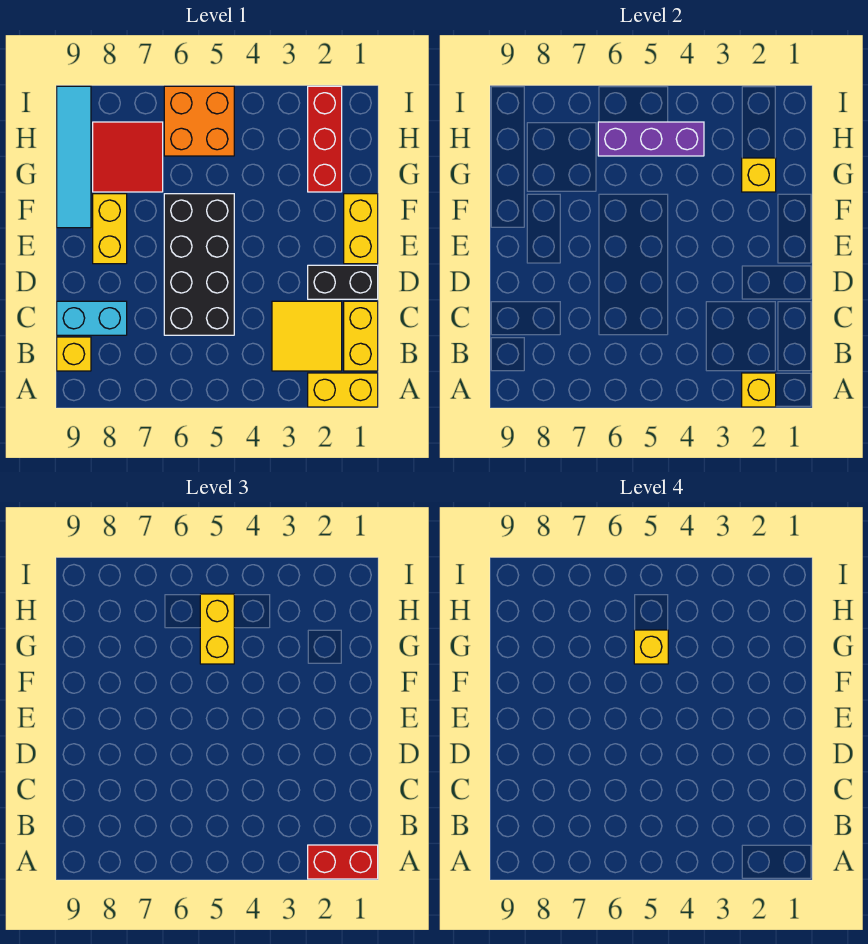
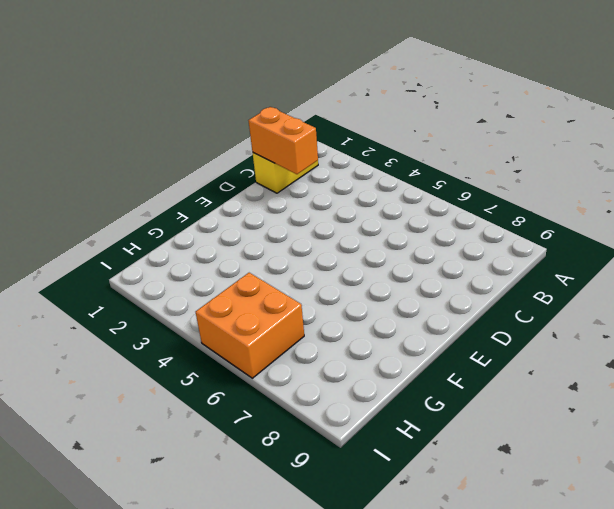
orange 1x2 brick [248,107,318,174] -> none
none -> yellow 1x2 brick [308,373,378,407]
none -> yellow 2x2 tile [272,301,342,371]
none -> yellow 1x1 brick [57,337,91,371]

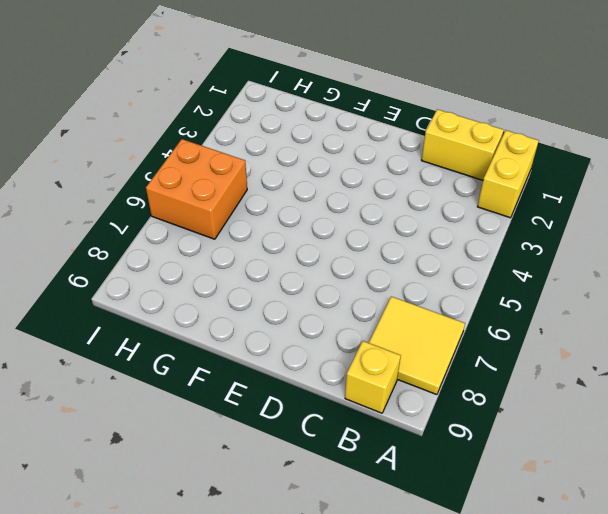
yellow 2x2 tile [369,296,465,395] -> yellow 2x2 tile moved to [272,301,342,371]
none -> black 2x4 brick [164,194,234,335]
none -> cyan 1x2 brick [57,301,127,335]
none -> black 1x2 brick [308,265,378,299]

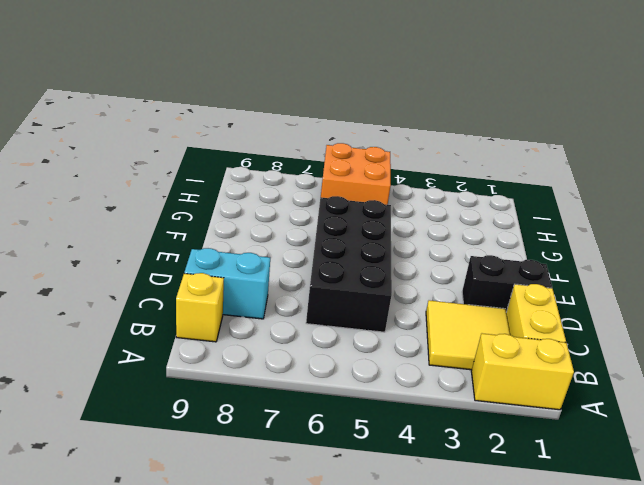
none -> yellow 1x2 brick [344,194,378,264]
none -> yellow 1x2 brick [93,194,127,264]
none -> cyan 1x4 tile [57,86,91,228]

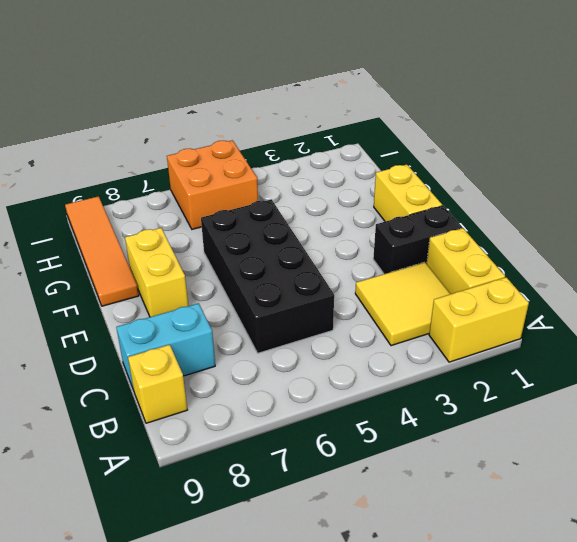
orange 1x4 tile [65,196,139,306] -> cyan 1x4 tile [57,86,91,228]
none -> red 1x3 brick [308,86,342,192]
none -> red 2x2 tile [93,122,163,192]
none -> yellow 1x1 brick [742,373,776,407]

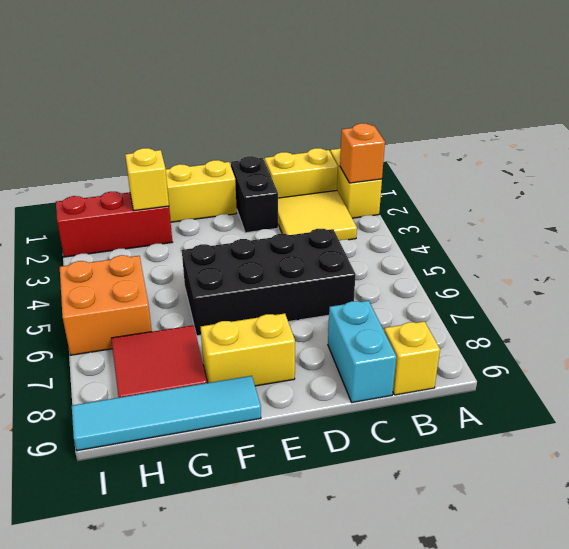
orange 1x1 brick [340,123,385,183] -> yellow 1x1 brick [742,373,776,407]
none -> purple 1x3 brick [598,122,704,156]
none -> red 1x2 brick [308,845,378,879]
none -> yellow 1x2 brick [200,594,234,664]

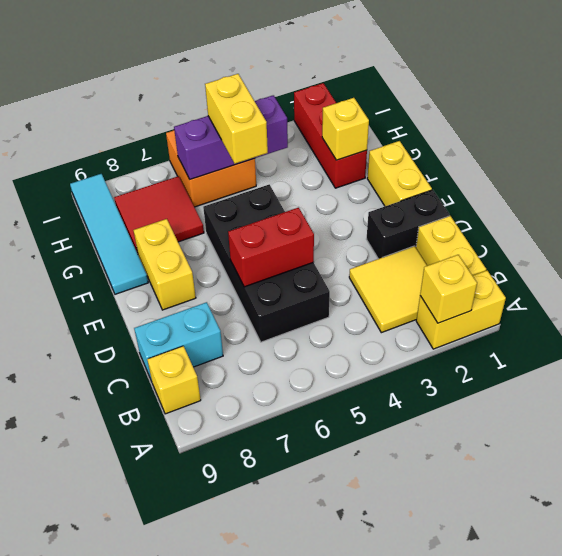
red 1x2 brick [228,208,314,287] -> red 1x2 brick moved to [308,845,378,879]
none -> yellow 1x1 brick [634,630,668,664]

